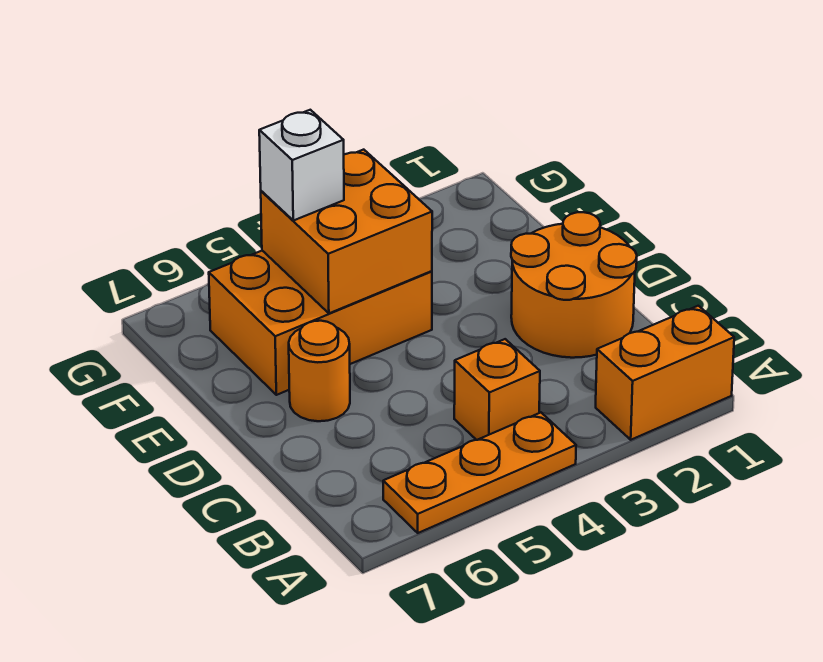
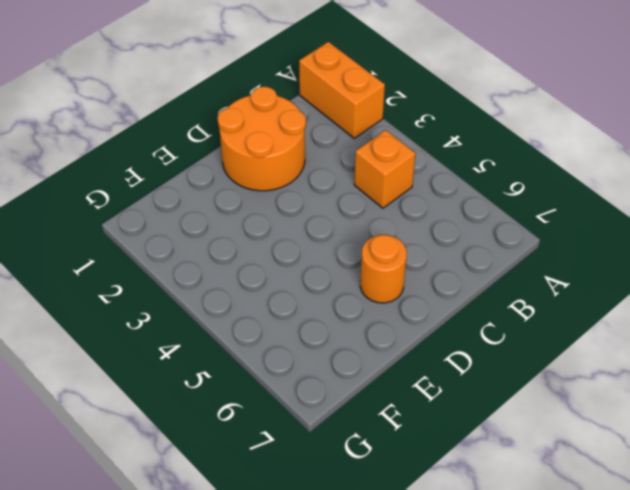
none -> orange 1x3 plate [383,413,576,533]
none -> orange 2x3 brick [209,251,432,395]

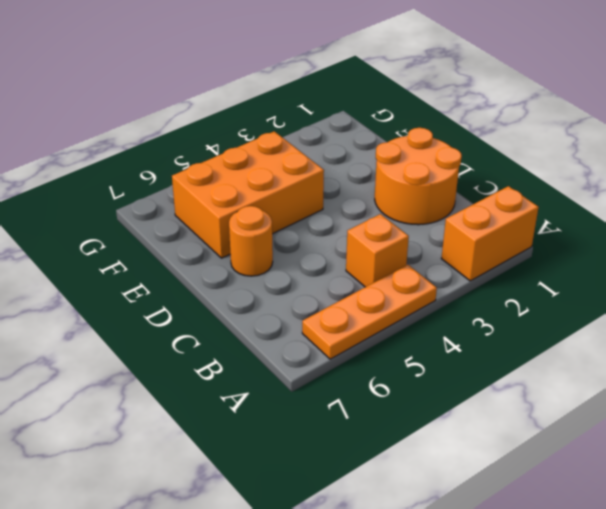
none -> orange 2x2 brick [261,150,432,313]
none -> white 1x1 brick [259,110,344,221]

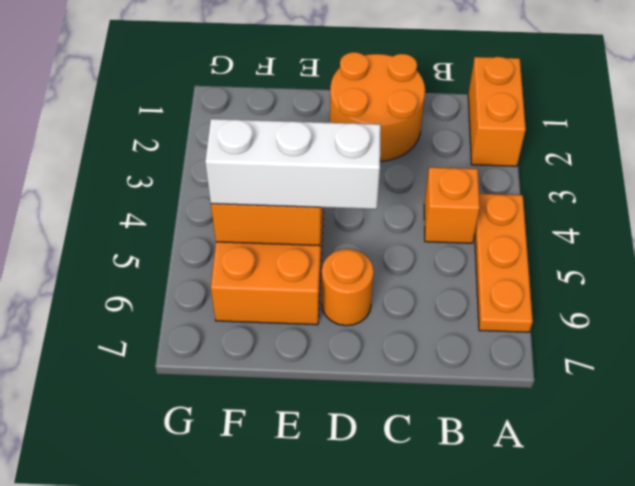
white 1x3 brick [205,119,381,209] -> white 1x1 brick [259,110,344,221]

